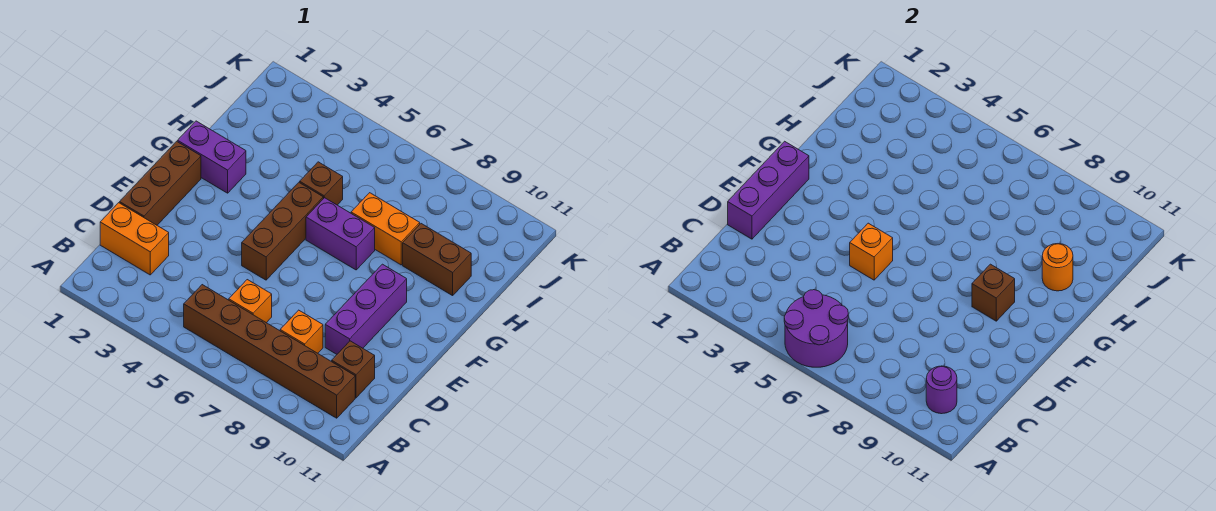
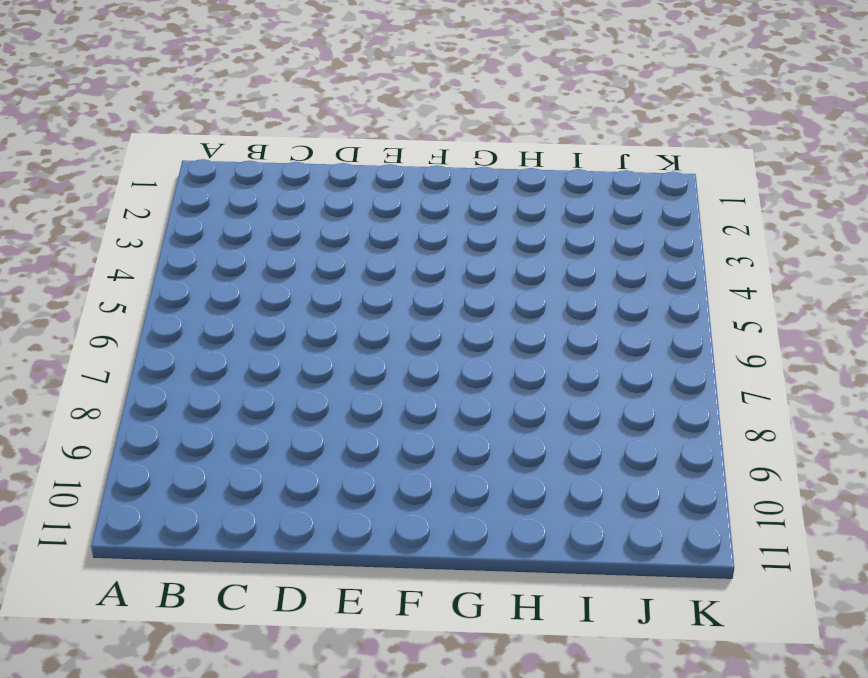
none -> brown 1x6 brick [184,285,355,418]
none -> orange 1x2 brick [100,203,169,275]
none -> orange 1x1 brick [229,280,272,323]

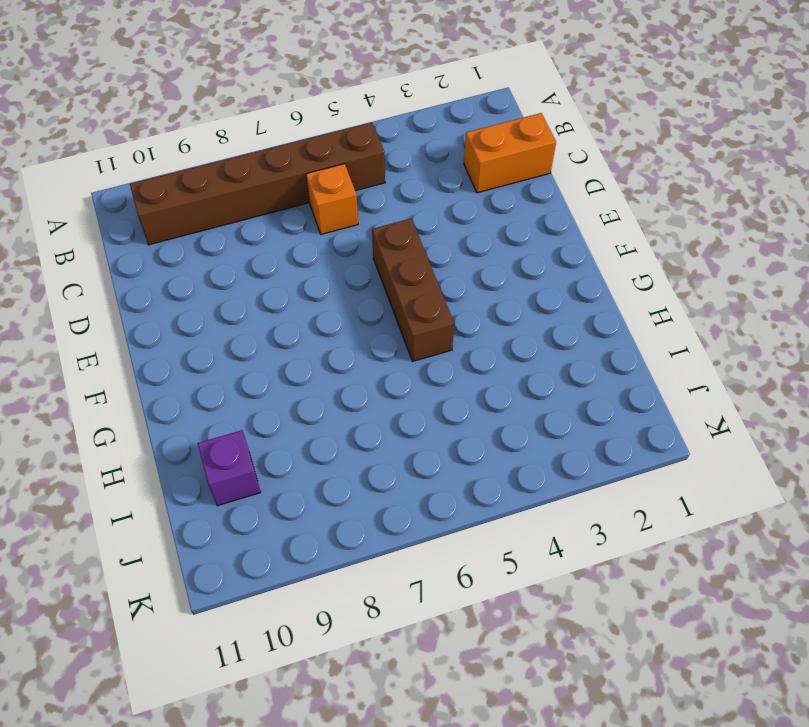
purple 1x1 brick [198,430,261,506] -> none
none -> orange 1x1 brick [280,310,323,353]
none -> brown 1x1 brick [332,341,375,398]
none -> brown 1x3 brick [120,141,201,225]

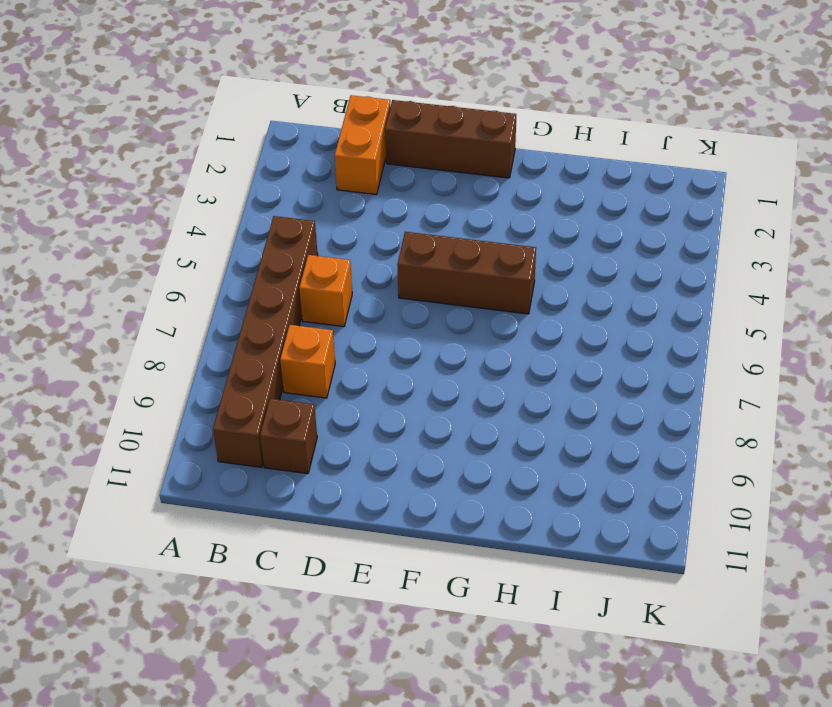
none -> purple 1x3 brick [325,264,407,354]
none -> purple 1x2 brick [178,121,246,193]
none -> purple 1x2 brick [306,198,375,270]

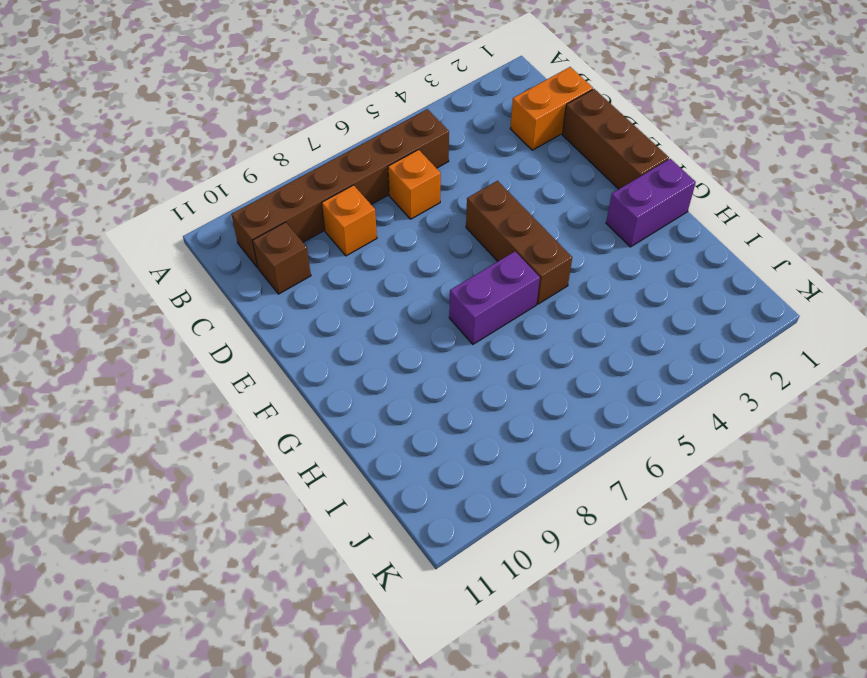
none -> purple 1x3 brick [325,264,407,354]
none -> brown 1x1 brick [300,162,343,205]
none -> orange 1x2 brick [351,193,420,265]

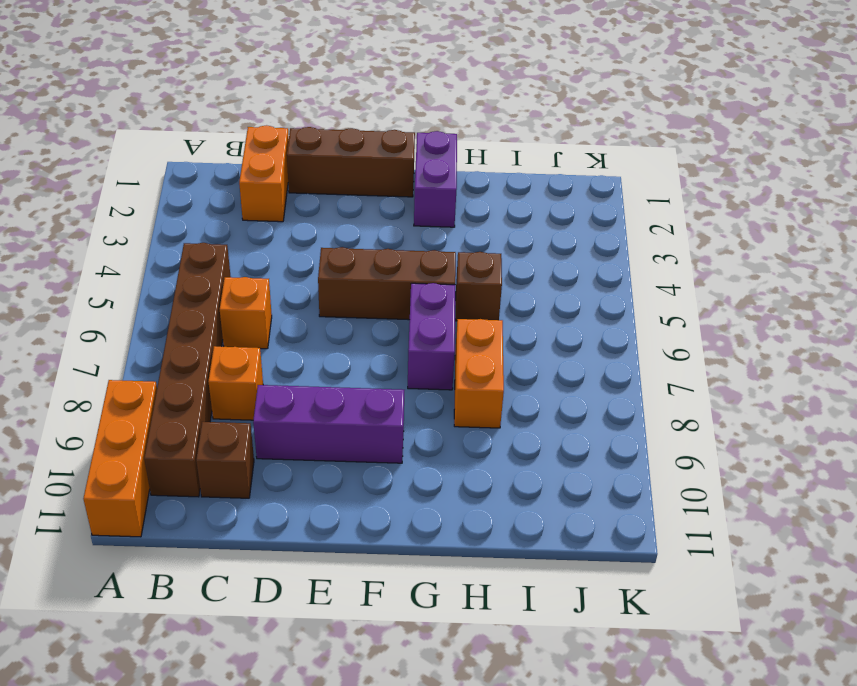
orange 1x3 brick [83,380,157,537] -> none
none -> brown 1x2 brick [403,224,471,296]
none -> purple 2x2 round brick [784,290,848,367]
none -> purple 1x1 round brick [926,366,957,414]

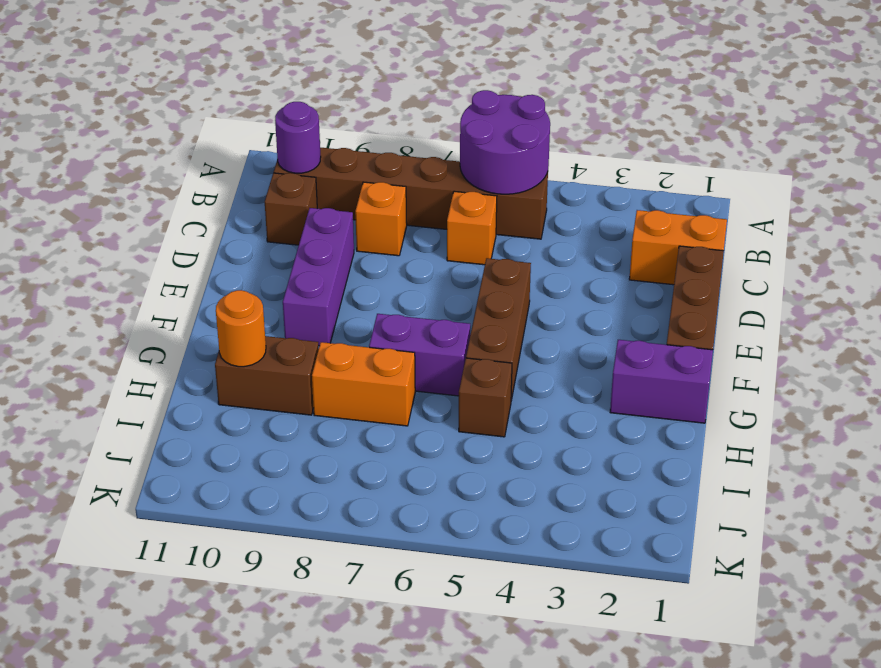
none -> purple 1x3 brick [728,141,809,239]
none -> orange 1x1 brick [850,223,893,280]
none -> brown 1x1 brick [972,264,1015,321]

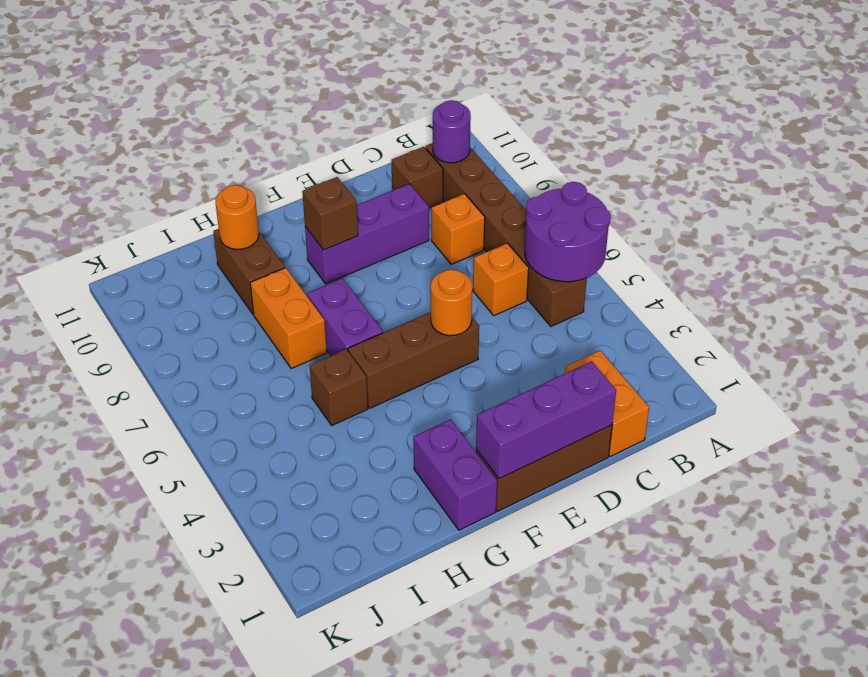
orange 1x1 round brick [431,270,472,336] -> orange 1x1 brick [850,223,893,280]

